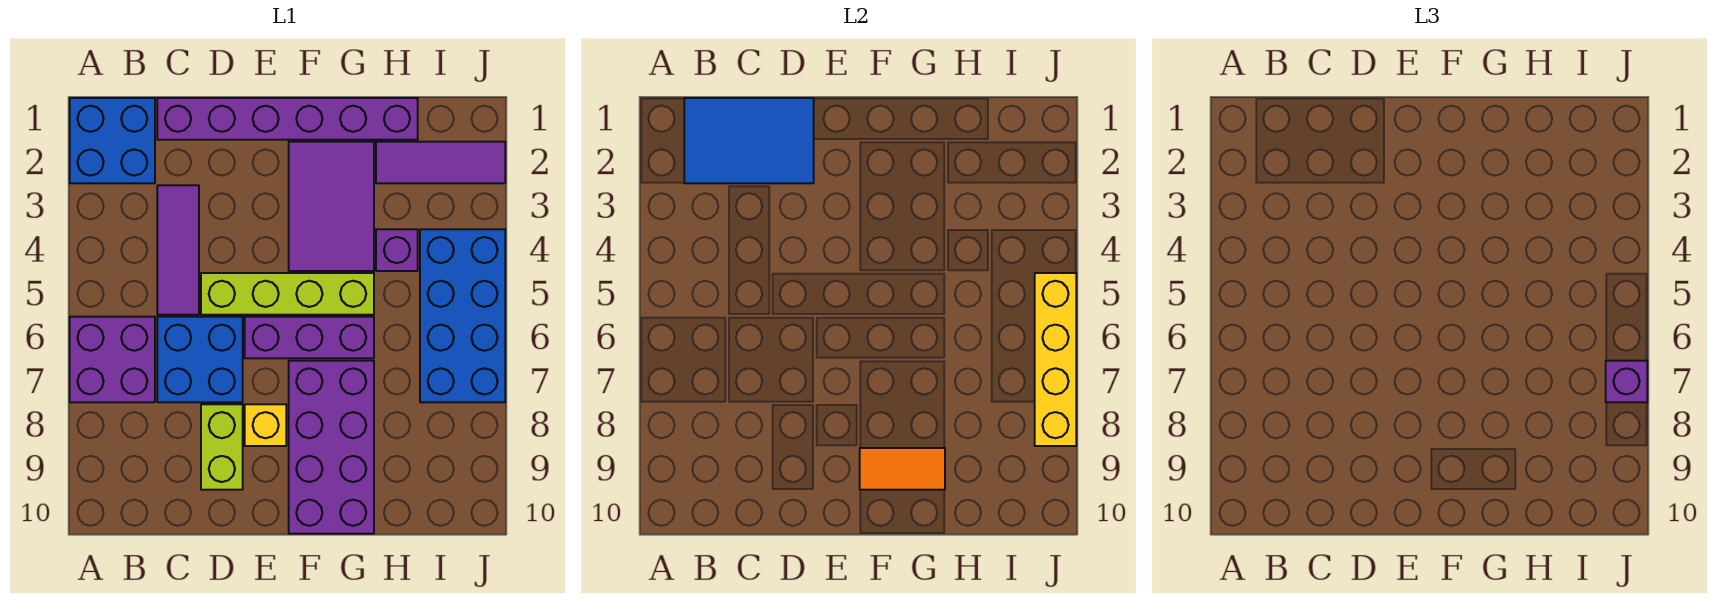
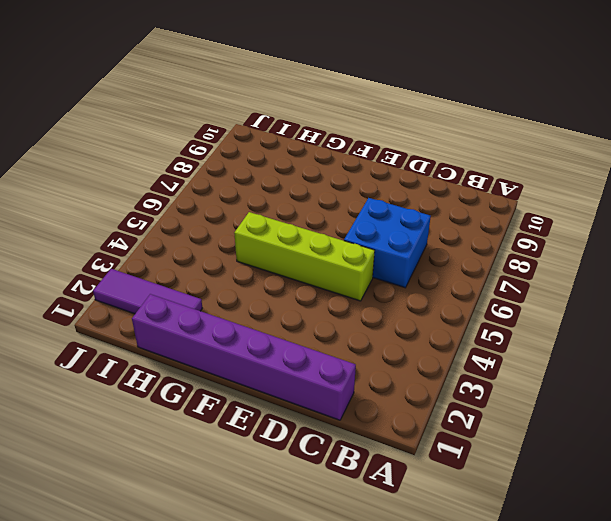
none -> blue 2x2 brick [70,98,155,183]
none -> purple 2x2 brick [70,317,155,402]
none -> purple 1x3 tile [157,185,199,315]

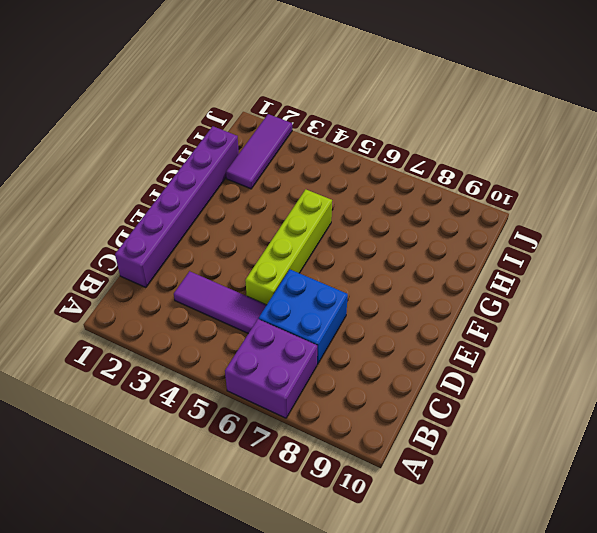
none -> blue 2x2 brick [70,98,155,183]
none -> lime 1x2 brick [201,404,243,490]
none -> purple 1x3 brick [245,317,374,358]

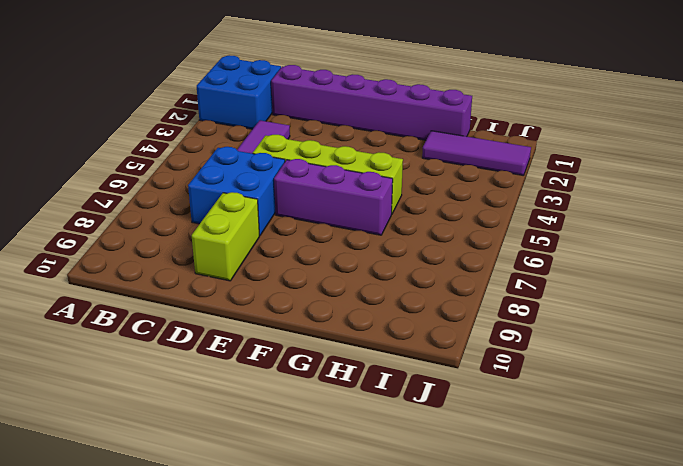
none -> purple 2x2 brick [70,317,155,402]
none -> yellow 1x1 brick [245,404,286,446]
none -> purple 2x3 tile [289,142,374,271]

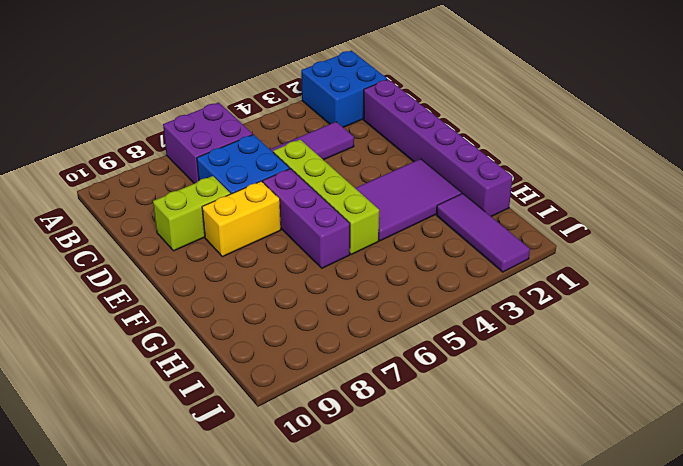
yellow 1x2 brick [202,181,281,257] -> yellow 1x1 brick [245,404,286,446]
none -> purple 2x4 brick [289,361,374,534]
none -> purple 1x1 brick [376,229,418,271]
none -> blue 2x4 brick [420,229,505,402]

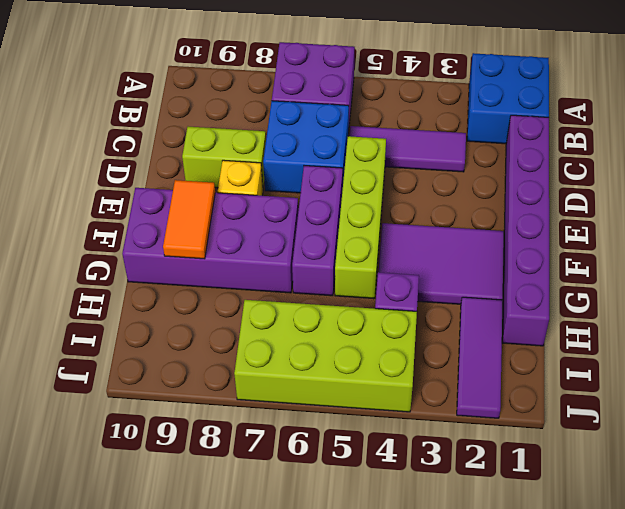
lime 2x4 brick [234,300,417,412] -> blue 2x4 brick [420,229,505,402]
none -> blue 2x3 tile [684,98,814,183]
none -> yellow 1x4 brick [1035,273,1076,446]
none -> purple 1x1 brick [1606,361,1647,402]

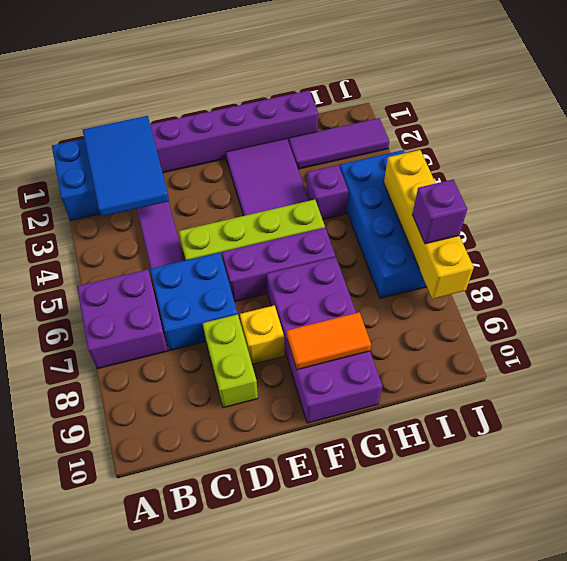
blue 2x3 tile [83,116,169,217] -> blue 2x3 tile turned to [684,98,814,183]

